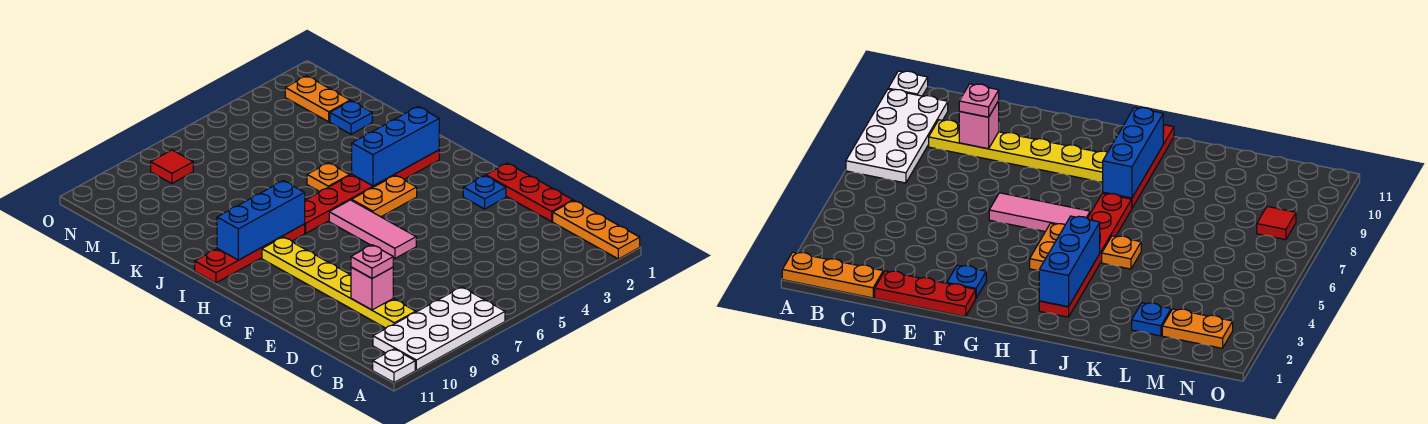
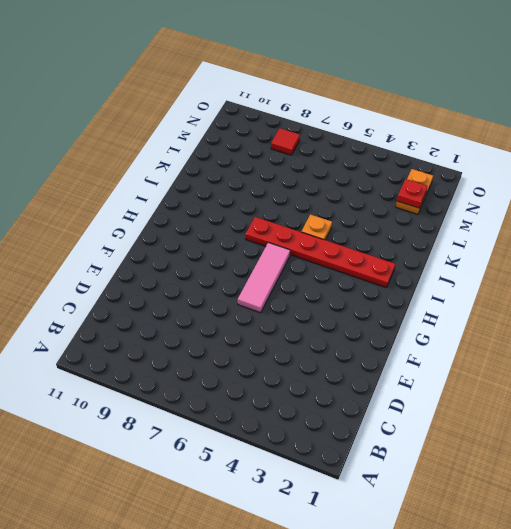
red 1x1 plate [397,179,427,208] -> none
none -> orange 1x3 plate [553,201,640,259]
none -> white 2x4 plate [373,287,505,370]
none -> white 1x1 plate [373,349,415,382]

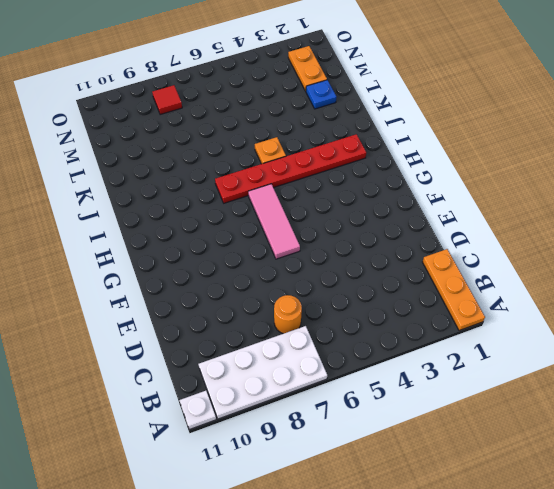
orange 1x1 round brick [274,295,302,334] -> none
none -> yellow 1x6 plate [262,237,416,328]
none -> red 1x3 plate [486,163,573,222]
none -> blue 1x1 plate [463,176,506,209]

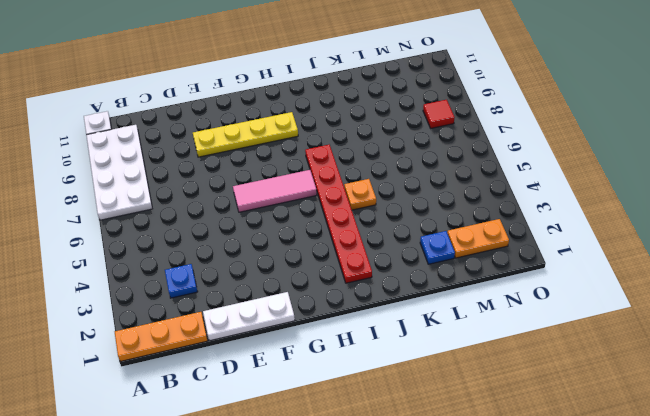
blue 1x1 plate [165,264,197,298] -> blue 1x1 plate moved to [463,176,506,209]
white 1x3 plate [203,292,295,341] -> red 1x3 plate [486,163,573,222]
yellow 1x4 plate [193,112,298,157] -> yellow 1x6 plate [262,237,416,328]
none -> orange 1x2 plate [352,175,417,217]
none -> red 1x4 plate [195,224,305,283]
none -> pink 1x1 brick [351,267,393,310]

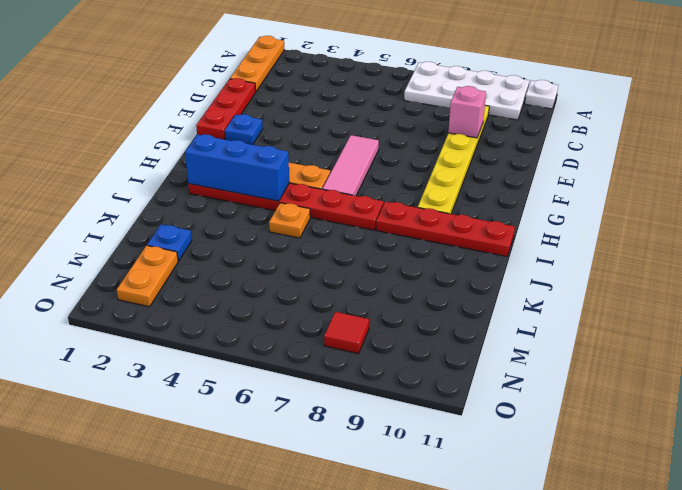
none -> blue 1x3 brick [217,181,305,260]
none -> pink 1x1 plate [351,245,393,278]

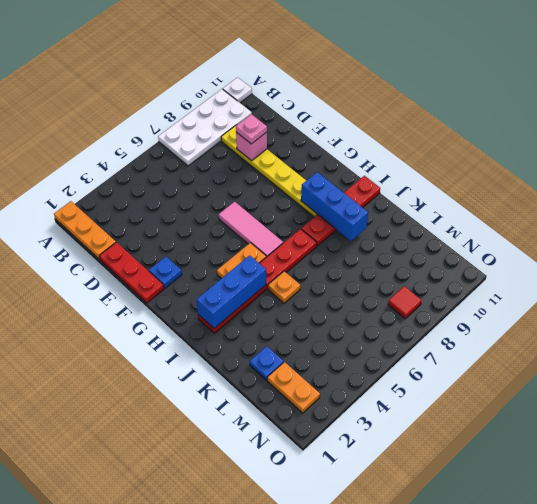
blue 1x3 brick [301,172,368,241] -> blue 1x3 brick turned to [217,181,305,260]

